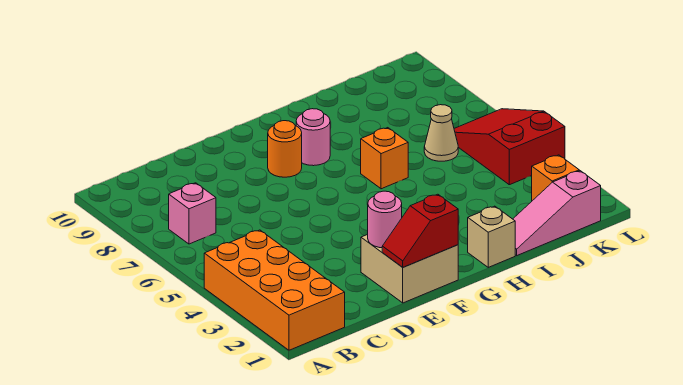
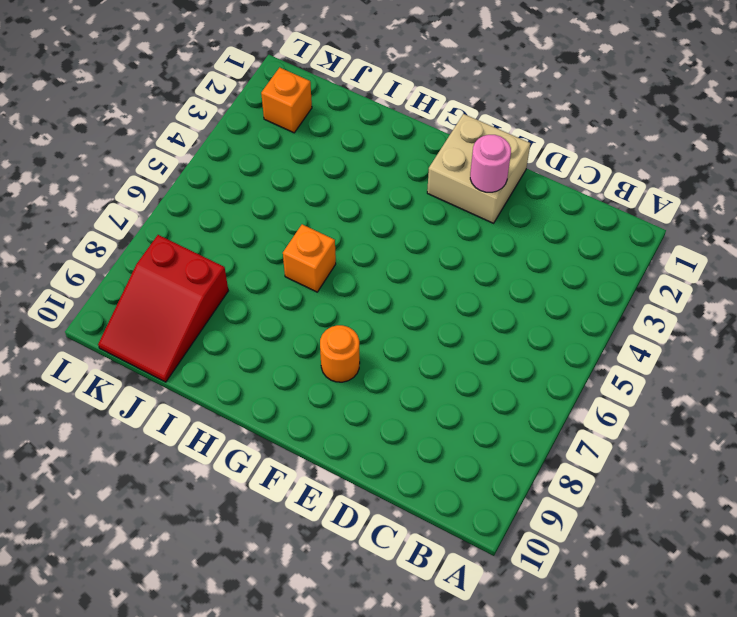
red 2x3 slope [98,235,228,382] -> red 2x3 slope moved to [454,109,565,185]
none -> orange 2x4 brick [204,230,345,350]
none -> pink 1x1 brick [169,183,216,244]
none -> pink 1x1 round brick [296,109,330,166]

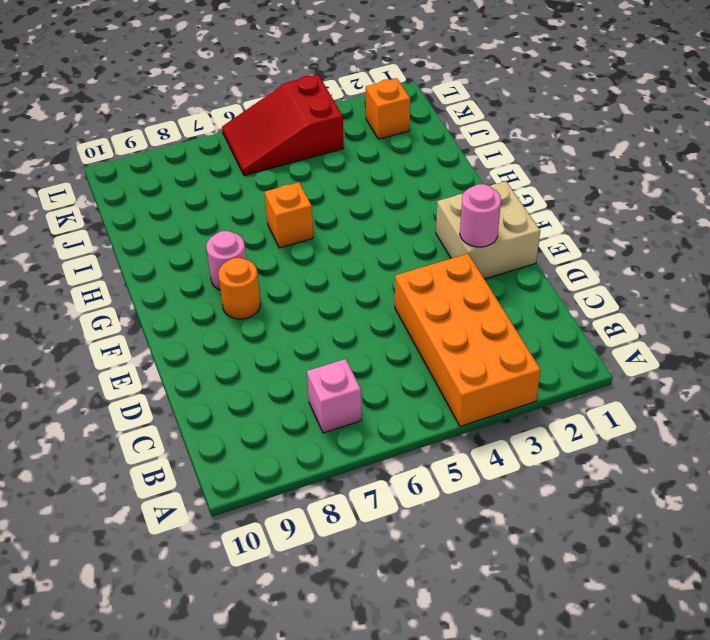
orange 2x4 brick [395,254,541,426] -> orange 2x4 brick turned to [204,230,345,350]
none -> tan 1x1 brick [468,206,515,267]
none -> pink 1x3 slope [513,171,601,255]
none -> tan 1x1 cone [424,105,458,161]

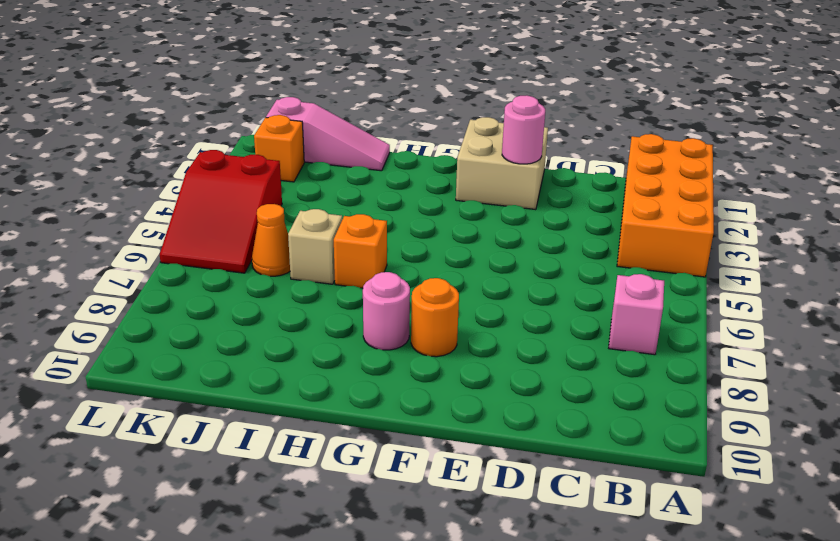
tan 1x1 brick [288,209,342,284] -> tan 1x1 brick moved to [468,206,515,267]
orange 1x1 cone [252,204,290,276] -> tan 1x1 cone [424,105,458,161]
none -> red 1x2 slope [382,194,458,267]

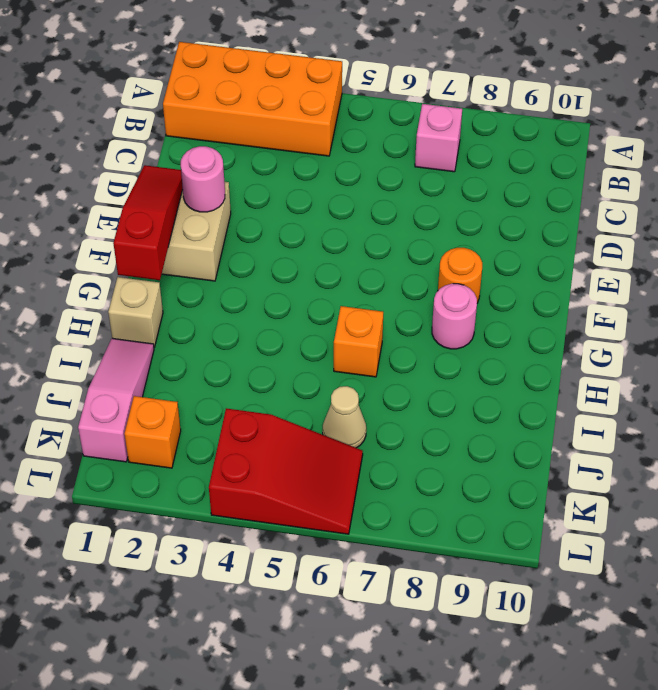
red 1x3 slope [113,165,183,280] -> red 1x2 slope [382,194,458,267]

